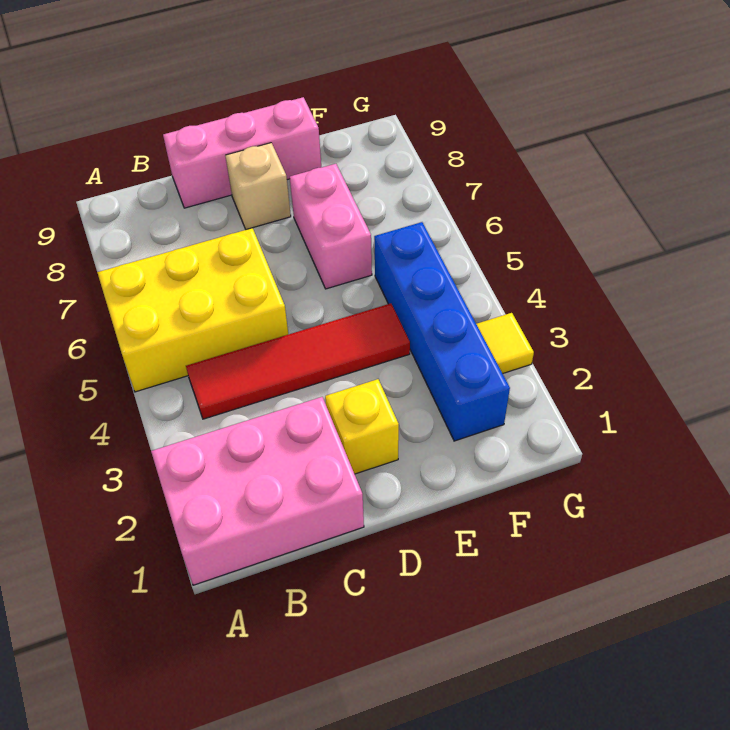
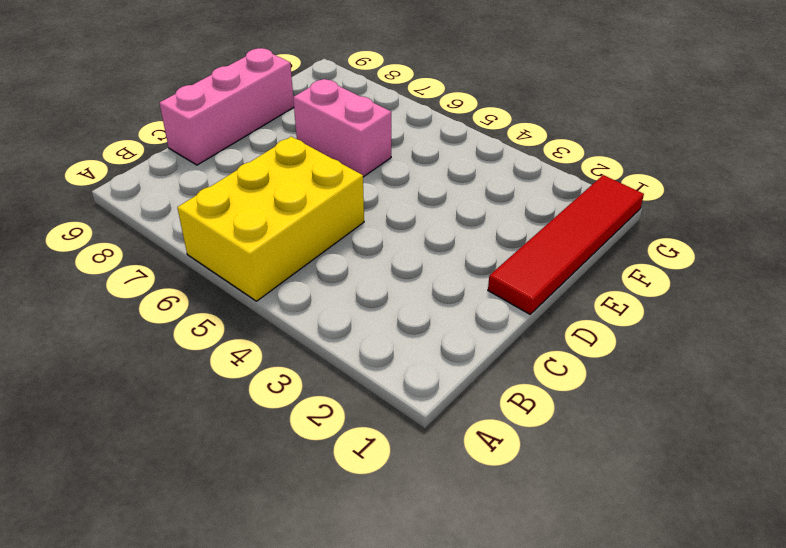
red 1x4 tile [488,175,644,314] -> red 1x4 tile moved to [186,303,410,419]
none -> pink 2x3 brick [151,397,364,585]
none -> yellow 1x1 brick [325,379,399,474]

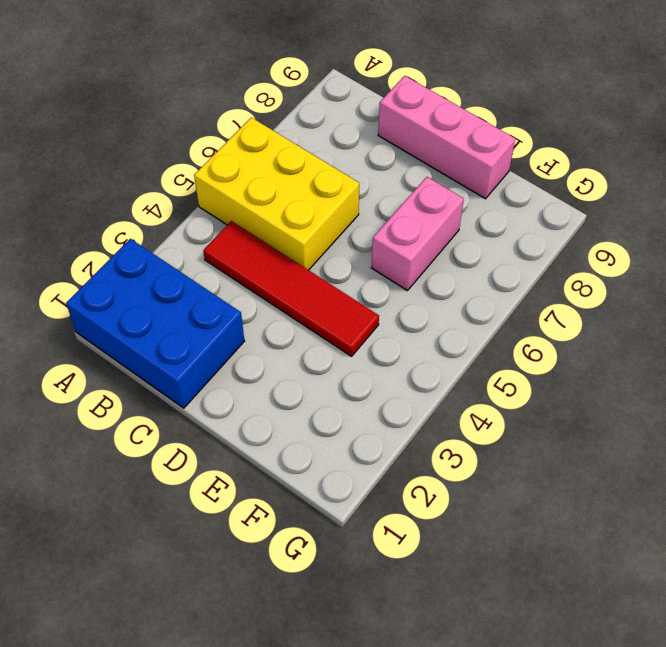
blue 2x3 brick [66,239,244,408] -> pink 2x3 brick [151,397,364,585]
none -> yellow 1x1 brick [325,379,399,474]
none -> tan 1x1 brick [225,143,291,230]

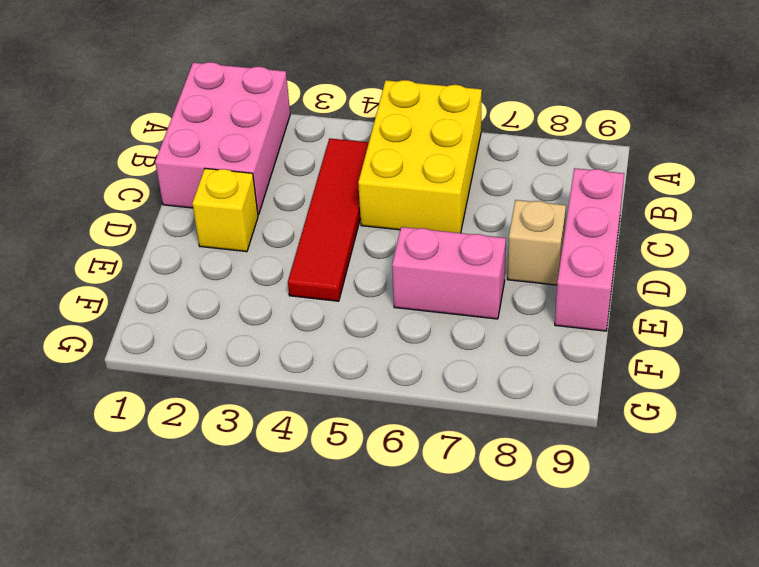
none -> blue 1x4 brick [374,222,510,441]
none -> yellow 1x1 tile [477,313,534,374]

